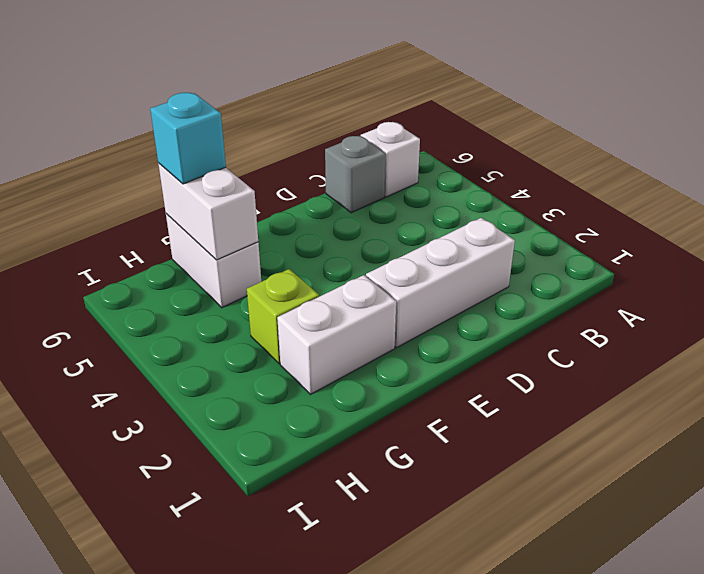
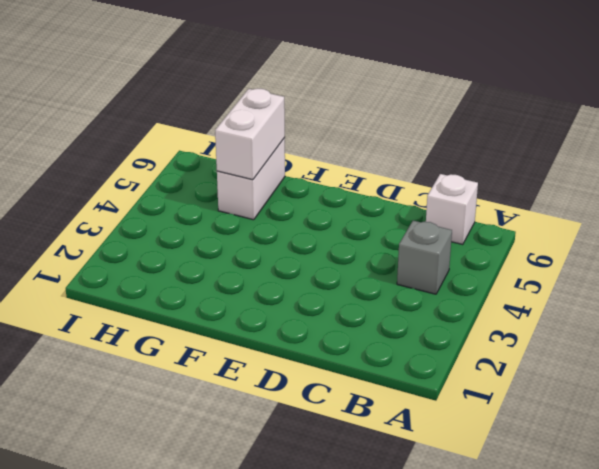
grey 1x1 brick [397,221,452,294] -> grey 1x1 brick moved to [325,136,385,213]
none -> white 1x3 brick [366,218,515,348]
none -> white 1x2 brick [277,275,396,395]

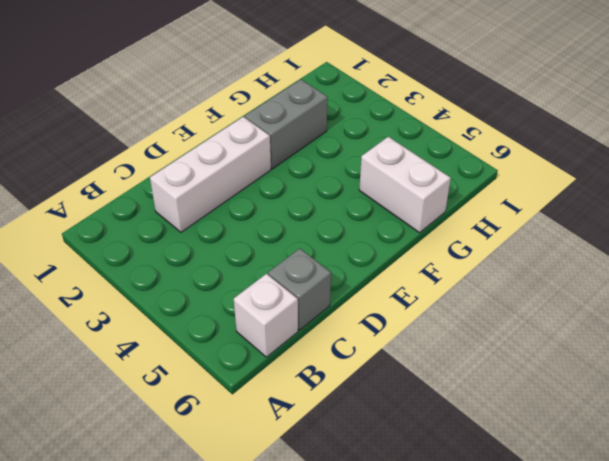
grey 1x2 brick [245,79,328,169] -> white 1x2 brick [277,275,396,395]
none -> lime 1x1 brick [247,269,319,364]
none -> white 1x2 brick [158,163,258,260]

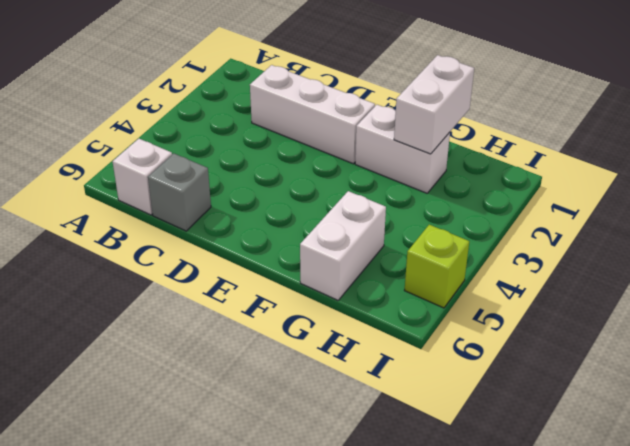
white 1x2 brick [394,55,474,154] -> white 1x2 brick moved to [158,163,258,260]
lime 1x1 brick [404,225,469,308] -> lime 1x1 brick moved to [247,269,319,364]
none -> cyan 1x1 brick [150,93,226,184]

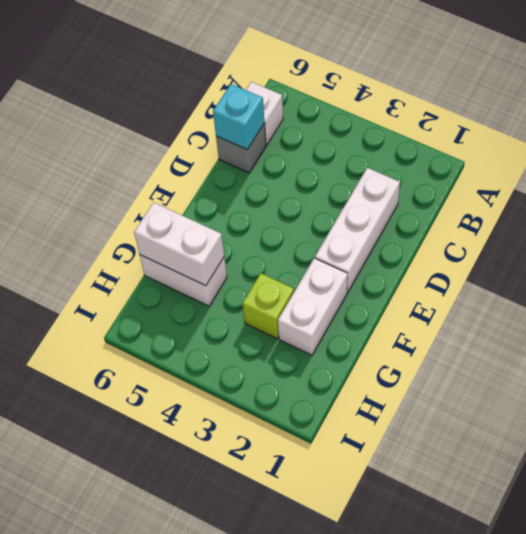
cyan 1x1 brick [213,84,264,149] -> cyan 1x1 brick moved to [150,93,226,184]

